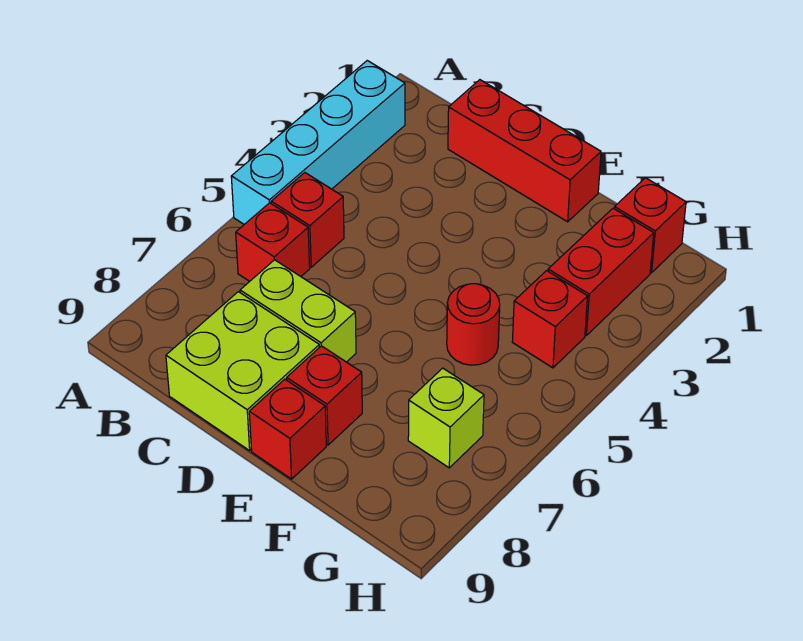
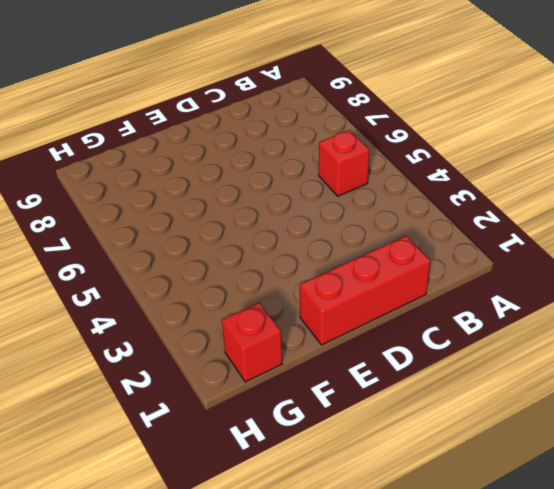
none -> cyan 1x4 brick [231,61,405,224]
none -> red 1x1 brick [236,203,310,281]
none -> lime 1x2 brick [240,260,356,362]

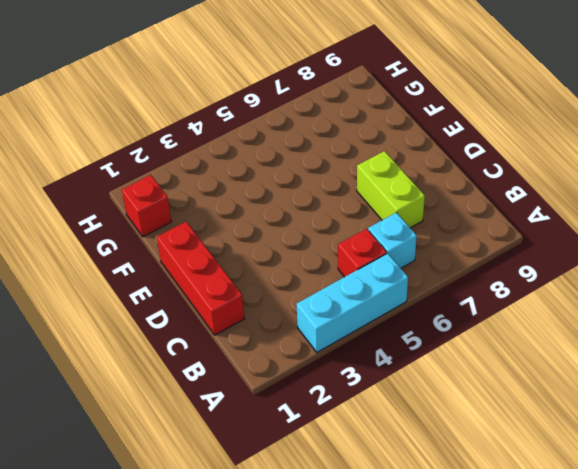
cyan 1x3 brick [297,253,408,352] -> cyan 1x4 brick [231,61,405,224]
cyan 1x1 brick [368,213,417,268] -> red 1x1 brick [236,203,310,281]
none -> lime 2x2 brick [166,292,319,451]
none -> red 1x1 brick [287,346,362,445]
none -> red 1x1 brick [249,379,326,479]

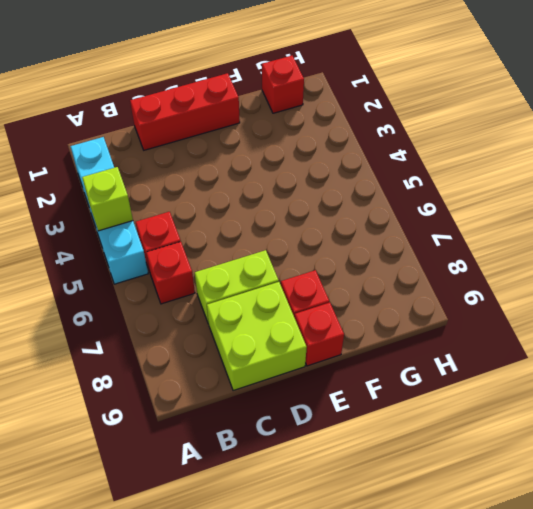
lime 1x1 brick [82,167,133,231] -> lime 1x1 brick moved to [408,368,484,468]
none -> red 1x1 round brick [447,284,500,365]
none -> red 1x2 brick [548,208,654,335]
none -> red 1x1 brick [512,271,588,368]

